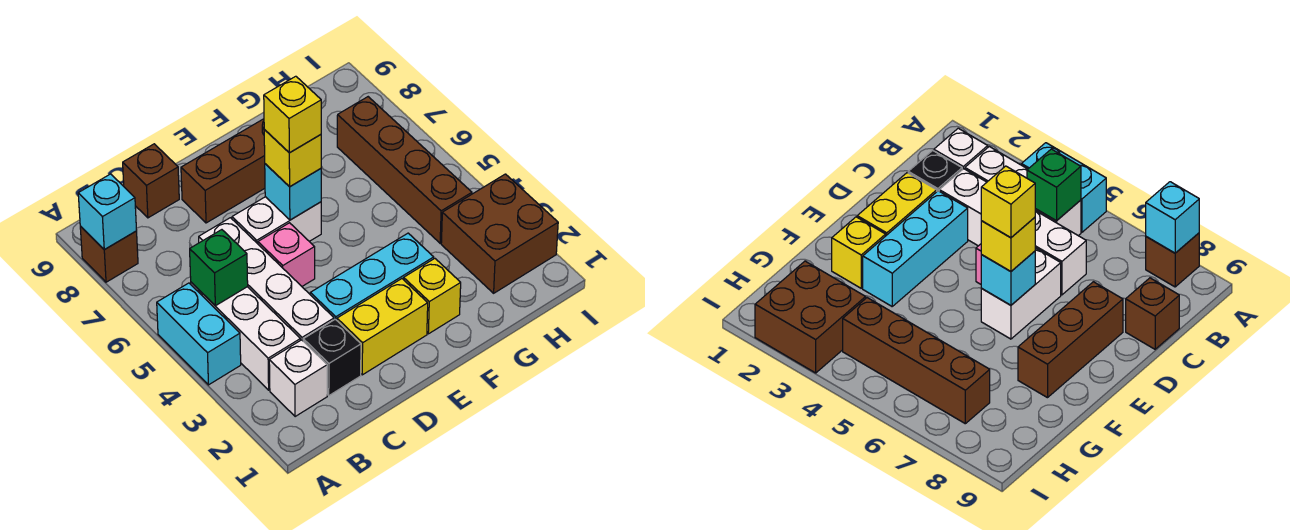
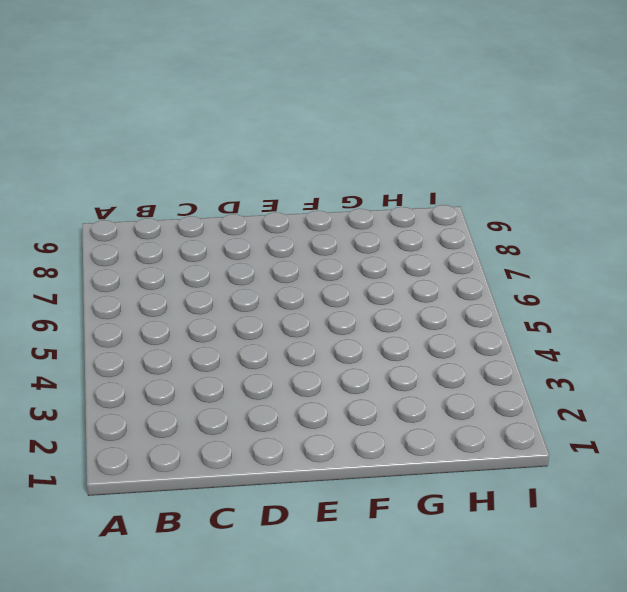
none -> cyan 1x2 brick [157,283,241,385]
none -> brown 1x1 brick [80,226,138,282]
none -> white 1x1 brick [269,340,327,417]

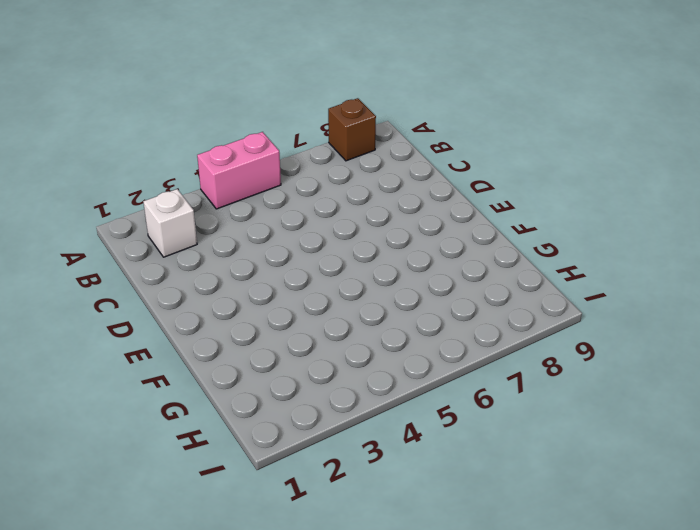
pink 1x2 brick [197,132,281,209] -> cyan 1x2 brick [157,283,241,385]
none -> white 1x3 brick [191,282,300,390]
none -> black 1x1 brick [303,319,361,395]
none -> white 1x4 brick [199,218,334,341]

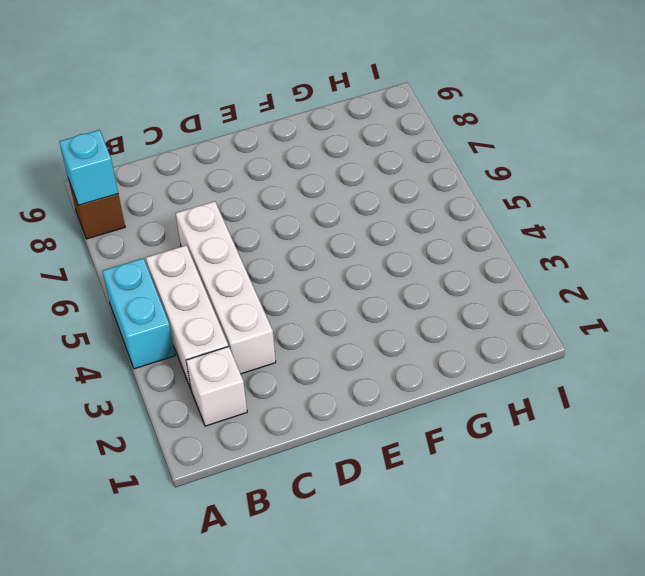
none -> black 1x1 brick [303,319,361,395]
none -> brown 1x1 brick [123,144,179,218]
none -> yellow 1x2 brick [337,279,428,375]

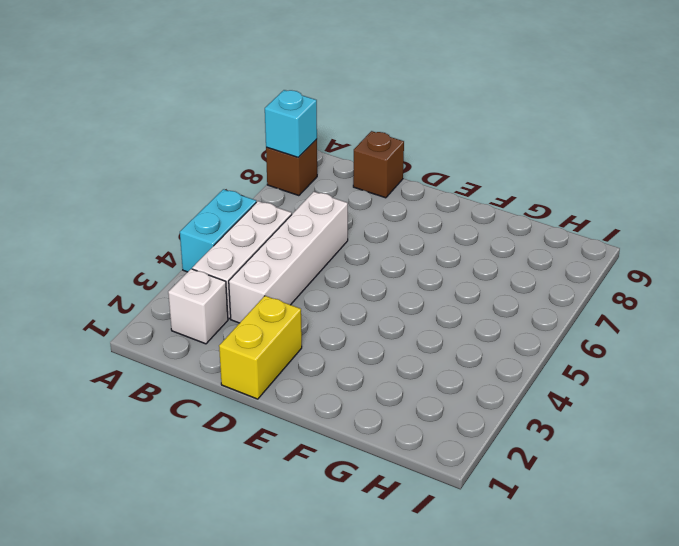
yellow 1x2 brick [219,296,302,399] -> yellow 1x2 brick turned to [337,279,428,375]
none -> black 1x1 brick [303,319,361,395]
none -> cyan 1x3 brick [310,233,434,320]
none -> pink 1x1 brick [258,223,315,286]

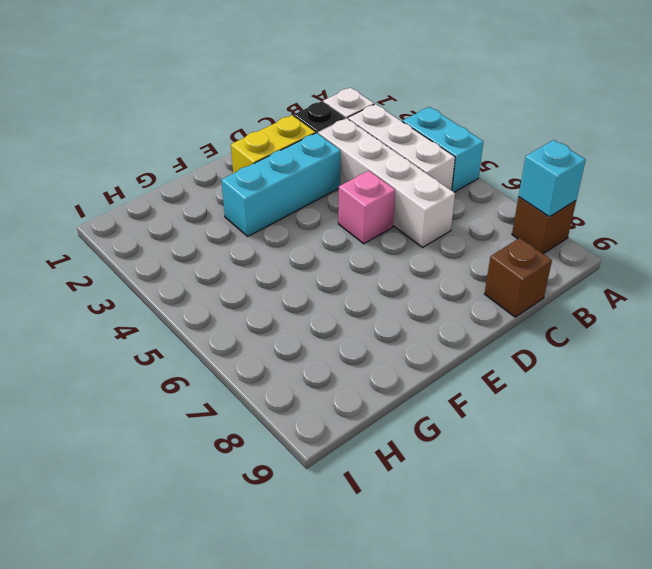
none -> white 1x2 brick [232,197,321,244]
none -> brown 1x3 brick [181,119,265,223]
none -> yellow 1x1 brick [404,258,461,334]

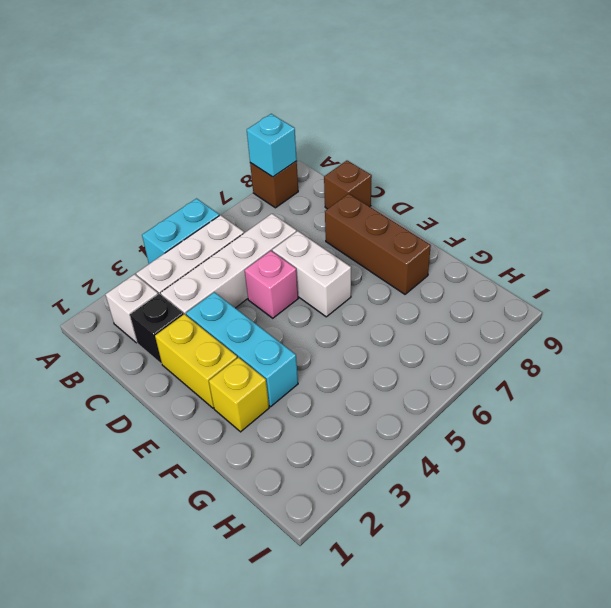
none -> brown 2x2 brick [441,174,558,293]
none -> brown 1x4 brick [337,97,472,243]
none -> green 1x1 brick [190,230,248,306]

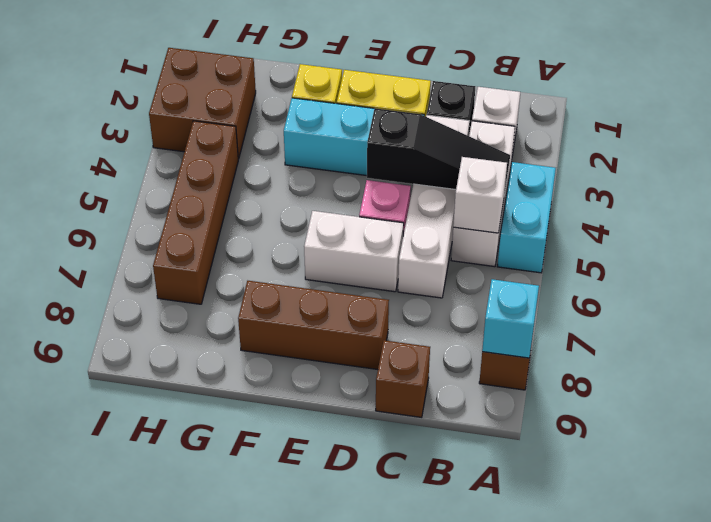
black 1x3 slope [367,108,510,194] -> none
white 1x1 brick [453,157,507,233] -> green 1x1 brick [190,230,248,306]
none -> cyan 1x1 brick [265,164,321,220]
none -> yellow 1x1 brick [264,130,321,187]
none -> yellow 1x1 brick [264,76,321,153]

